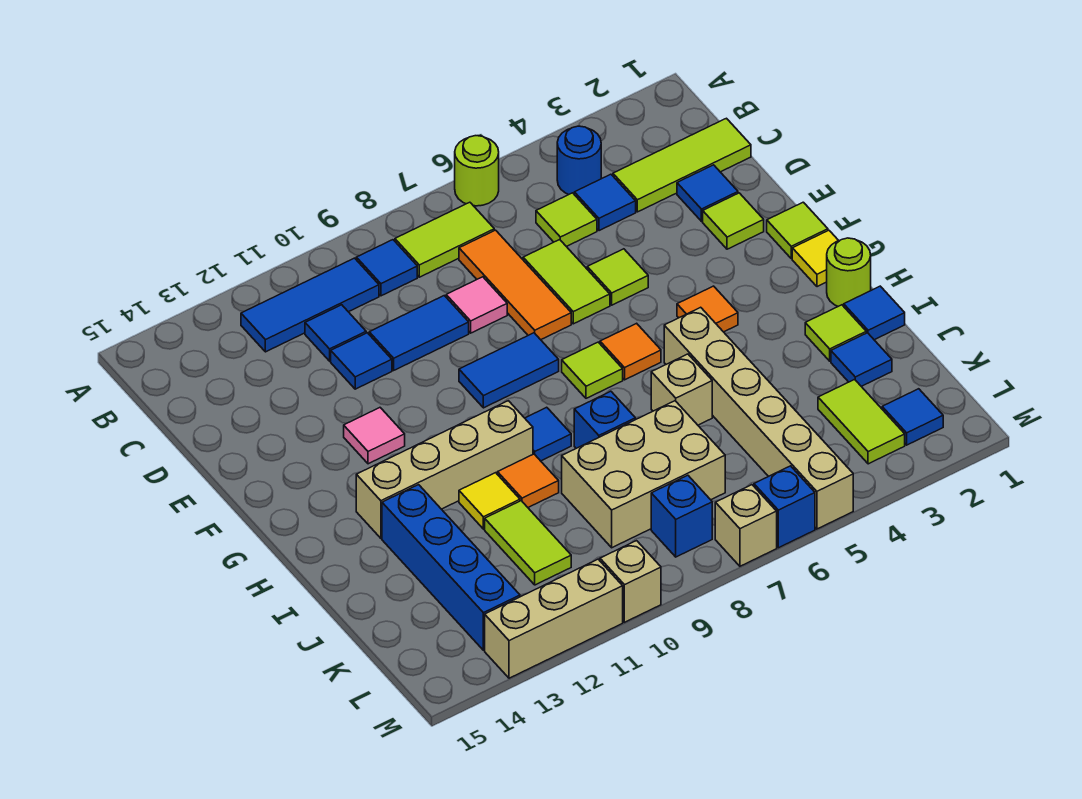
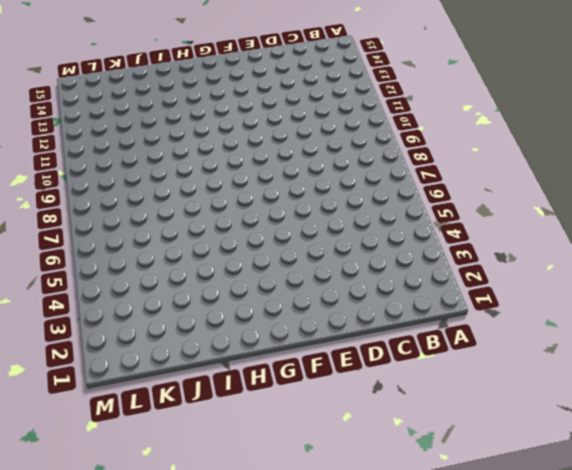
none -> lime 1x1 round brick [455,136,499,206]
none -> blue 1x1 round brick [557,126,601,195]
none -> lime 1x2 tile [395,202,494,277]
none -> blue 1x1 tile [356,240,417,296]

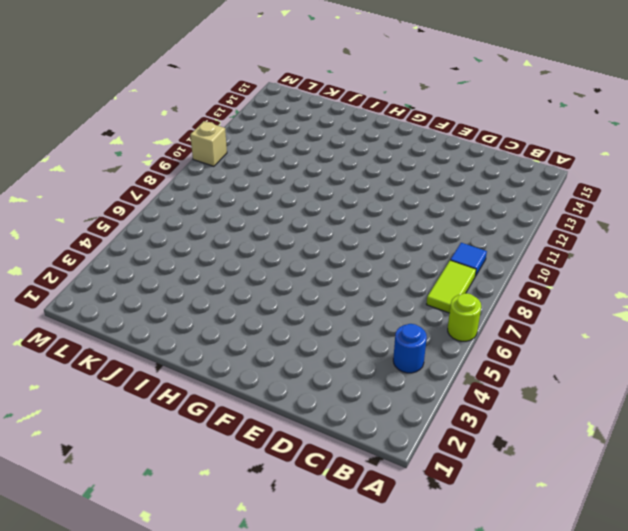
none -> blue 1x3 tile [241,258,379,352]
none -> lime 1x3 tile [613,118,751,212]
none -> blue 1x1 tile [574,174,636,231]
none -> lime 1x1 tile [536,193,597,247]

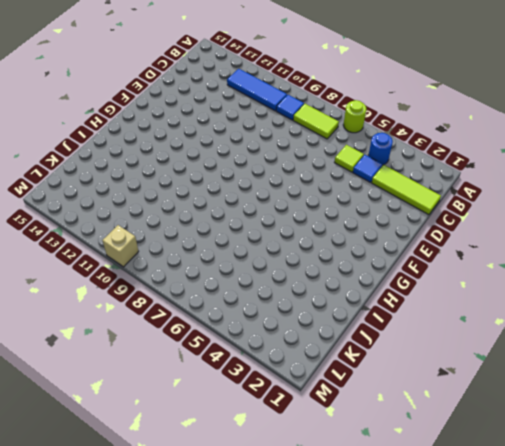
none -> orange 1x3 tile [459,230,571,340]
none -> blue 1x1 tile [305,305,366,361]
none -> blue 1x1 tile [677,165,738,221]
none -> lime 1x2 tile [523,240,610,324]

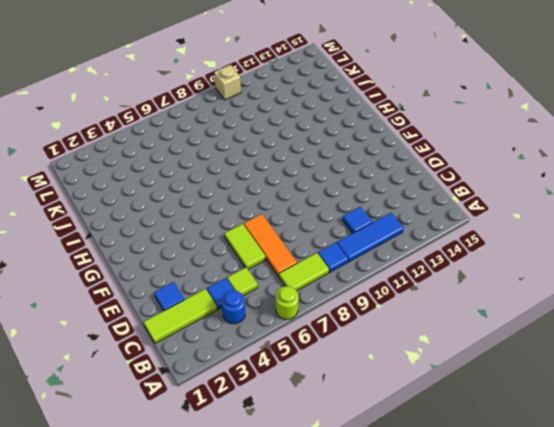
none -> pink 1x1 tile [446,277,507,333]
none -> blue 1x2 tile [369,296,469,370]
none -> blue 1x1 tile [331,333,392,389]
none -> lime 1x1 tile [703,193,764,249]

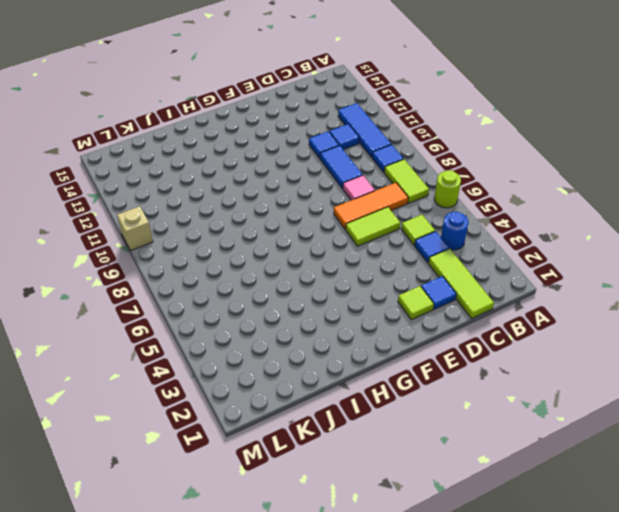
none -> lime 1x1 tile [587,249,648,305]
none -> lime 1x1 tile [767,202,828,259]
none -> blue 1x2 tile [459,333,559,408]
none -> pink 1x1 tile [344,408,405,464]

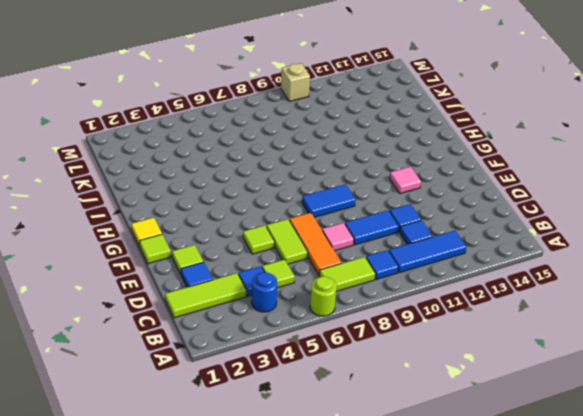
none -> orange 1x1 tile [677,286,738,332]
none -> orange 1x1 tile [600,323,661,380]
none -> lime 1x1 tile [562,342,623,398]
none -> lime 1x1 round brick [827,238,871,306]

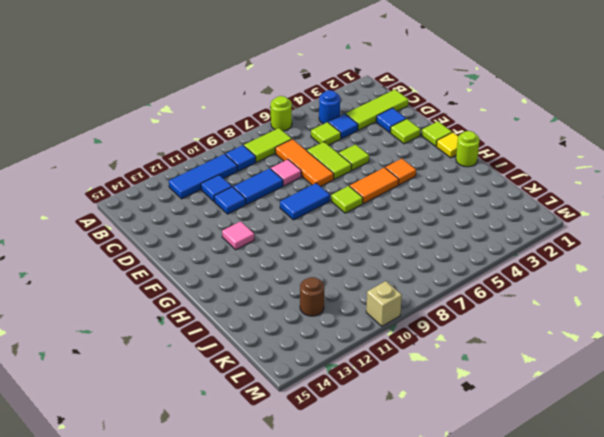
orange 1x2 tile [350,167,399,204] -> orange 1x1 tile [600,323,661,380]
brown 1x1 round brick [300,277,324,316] -> none
none -> tan 1x6 brick [664,307,853,529]
none -> blue 1x1 tile [525,407,571,461]
none -> tan 1x4 brick [356,401,533,538]
none -> blue 1x1 tile [844,286,905,340]

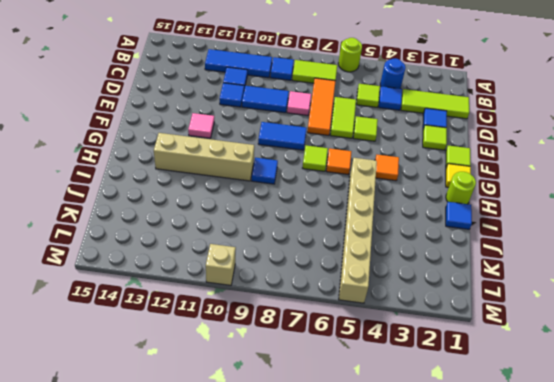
none -> lime 1x1 tile [805,305,866,361]
none -> tan 1x1 brick [651,354,712,425]
none -> blue 1x1 brick [574,391,635,448]
none -> orange 1x1 tile [497,454,559,507]

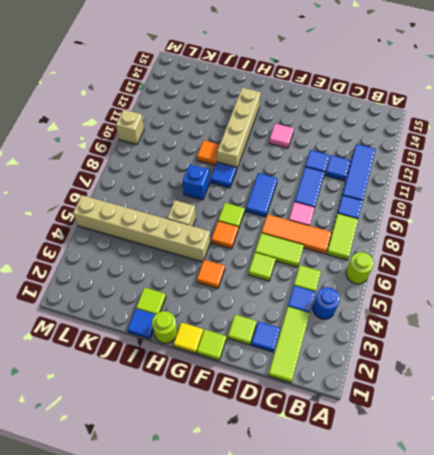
none -> yellow 1x1 tile [459,473,520,529]
none -> blue 1x4 brick [382,485,520,650]
none -> blue 1x1 tile [831,333,892,386]
none -> tan 2x3 brick [562,401,725,548]

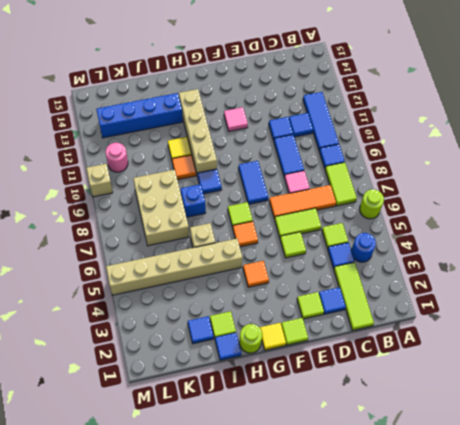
pink 1x1 round brick [106,143,128,172] -> none
none -> lime 1x2 tile [485,501,571,585]
none -> lime 1x2 tile [818,379,905,464]
none -> blue 1x1 tile [882,389,943,445]
none -> blue 1x1 brick [651,475,712,557]

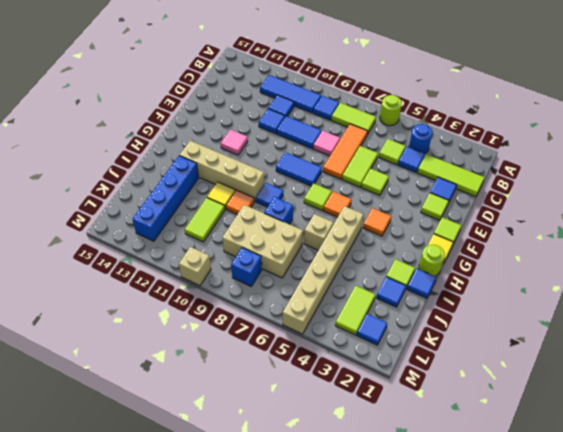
none -> blue 1x1 brick [754,466,815,548]
none -> tan 1x1 brick [715,485,777,566]
none -> tan 1x3 brick [485,559,623,678]

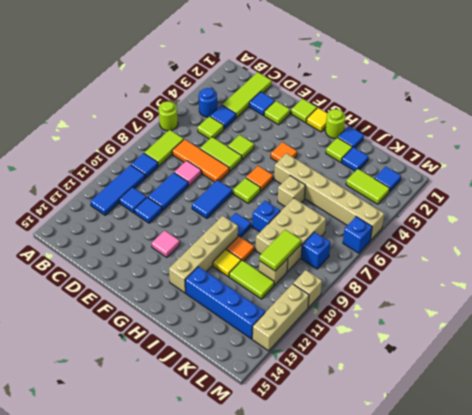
lime 1x2 tile [259,230,301,271] -> none
tan 1x1 brick [259,259,288,285] -> tan 1x1 brick moved to [715,485,777,566]

